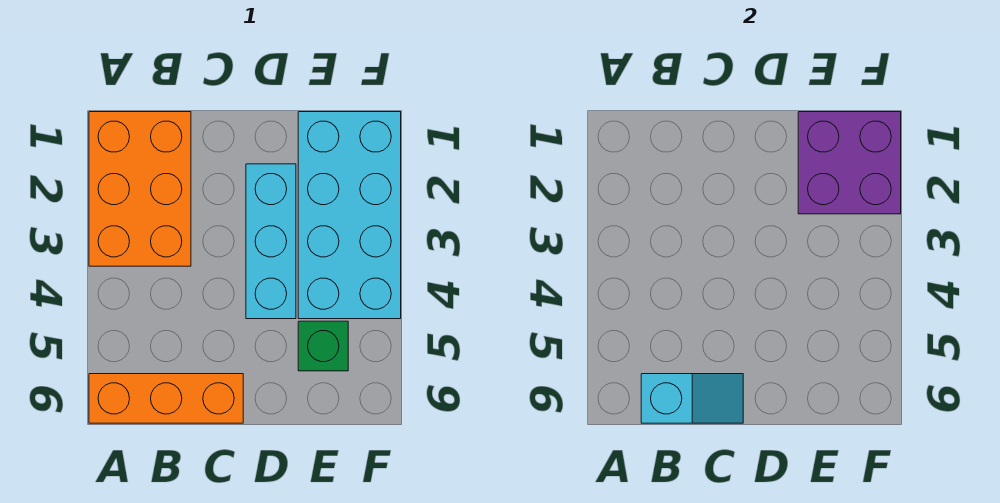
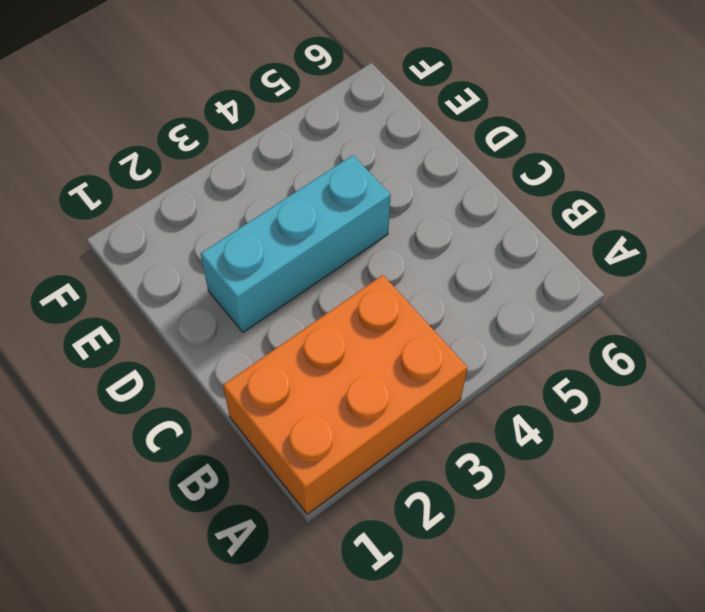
none -> orange 1x3 brick [89,374,243,423]
none -> cyan 2x4 brick [298,112,401,319]

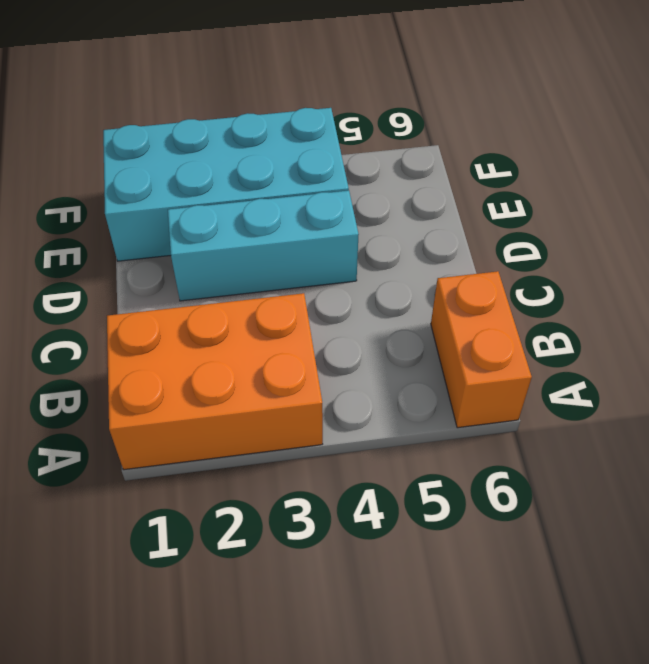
orange 1x2 brick [431,271,532,428] -> orange 1x3 brick [89,374,243,423]
none -> green 1x1 brick [298,321,348,371]
none -> cyan 1x2 slope [641,374,743,423]

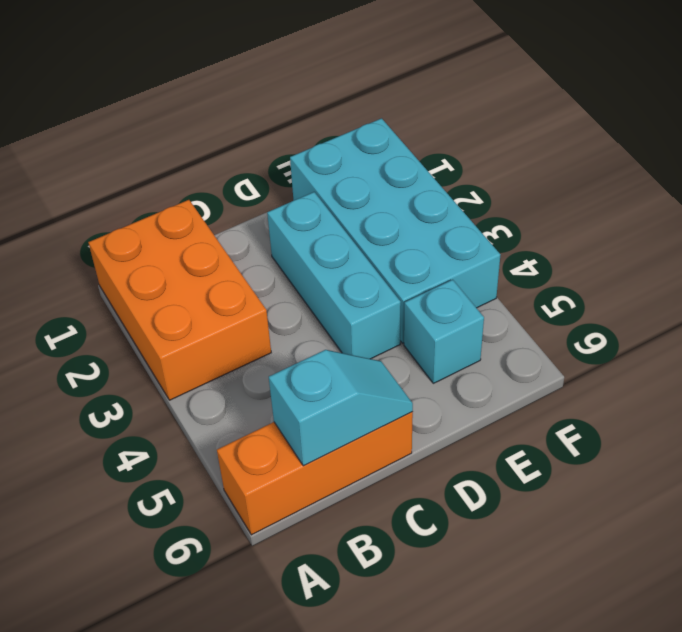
cyan 1x1 brick [404,280,484,383] -> green 1x1 brick [298,321,348,371]
none -> purple 2x2 brick [798,112,901,214]

